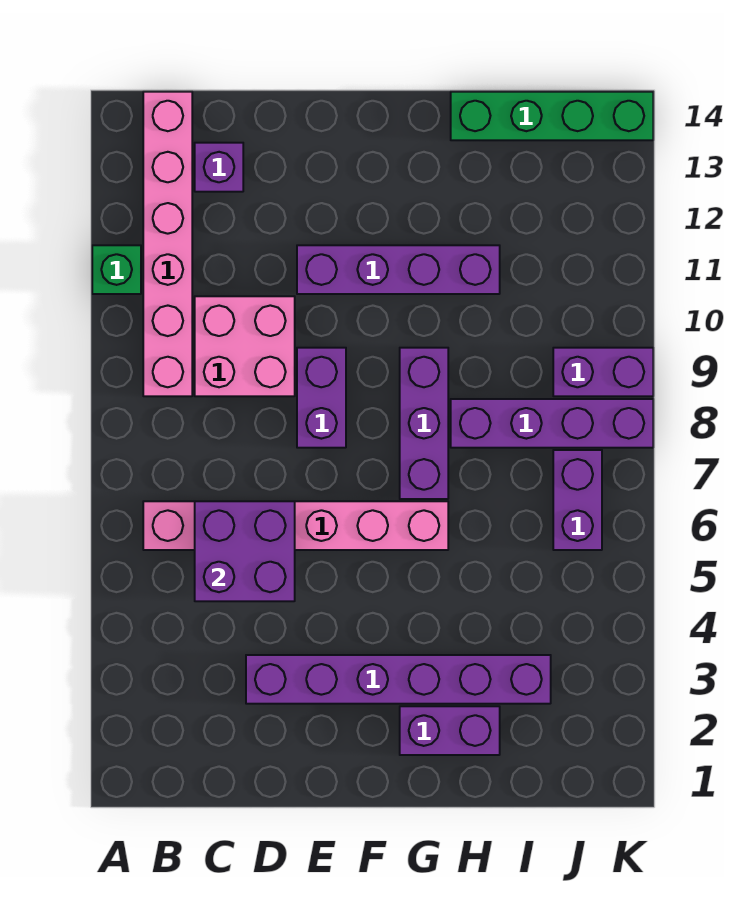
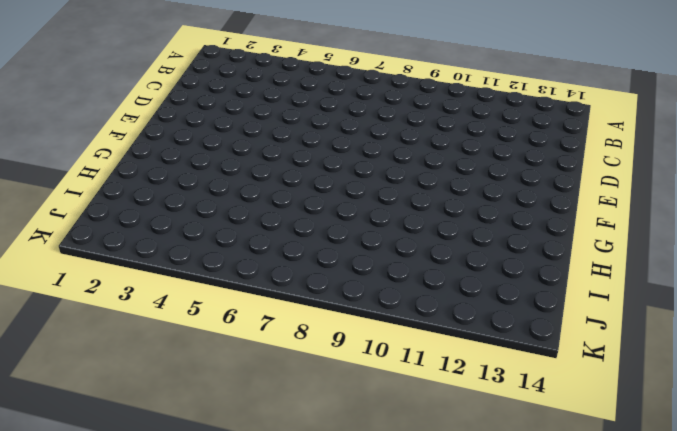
none -> green 1x1 brick [92,245,141,294]
none -> pink 1x6 brick [143,501,448,550]
none -> pink 1x6 brick [143,92,192,396]

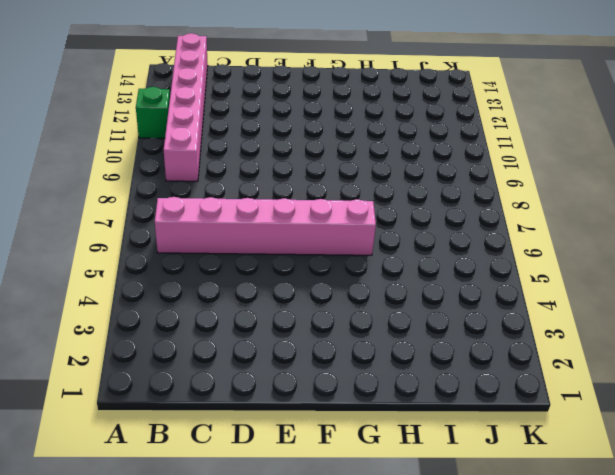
none -> pink 2x2 brick [195,296,295,396]
none -> purple 1x1 brick [195,143,243,192]
none -> purple 1x6 brick [246,655,551,704]

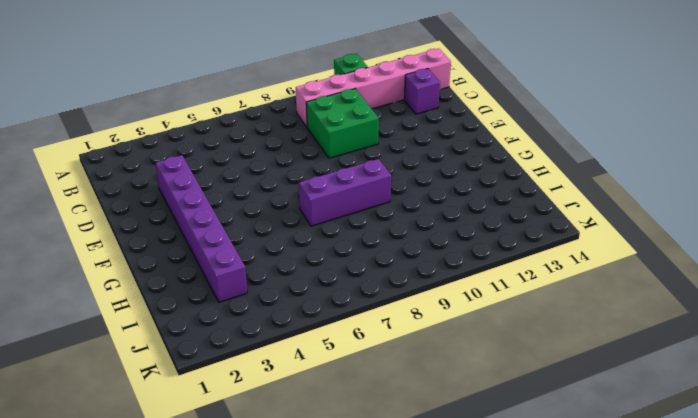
green 2x2 brick [306,89,379,158] -> pink 2x2 brick [195,296,295,396]
none -> pink 1x6 brick [143,501,448,550]
none -> purple 1x2 brick [297,348,346,448]
none -> purple 1x4 brick [297,245,500,294]

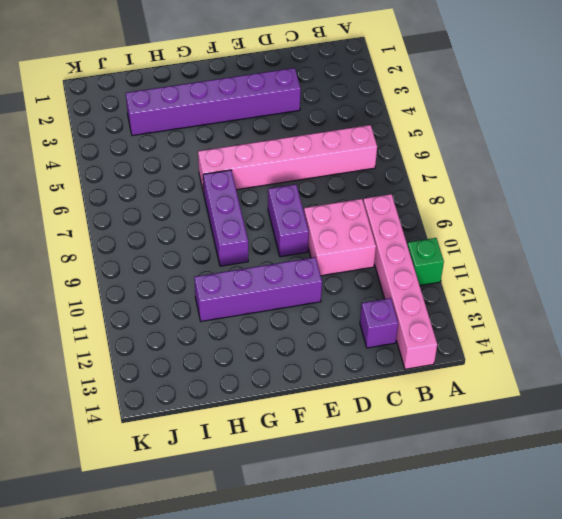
none -> purple 1x2 brick [400,706,500,755]
none -> purple 1x4 brick [451,399,653,448]
none -> green 1x4 brick [451,92,653,140]

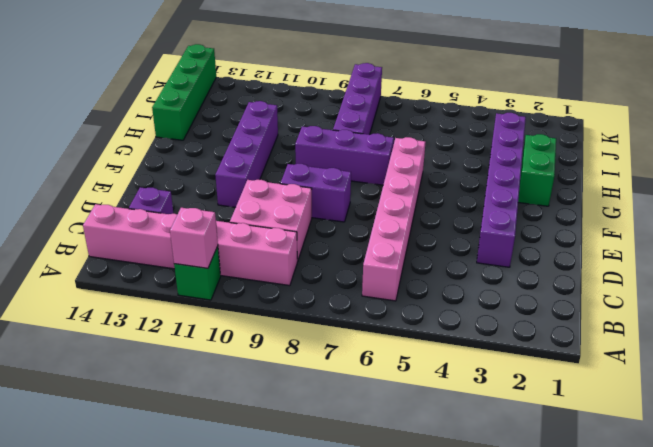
pink 1x1 brick [170,208,218,268] -> none
green 1x2 brick [518,134,556,206] -> purple 1x2 brick [400,706,500,755]
none -> purple 1x2 brick [553,450,602,550]
none -> purple 1x2 brick [553,348,653,396]
none -> purple 2x2 brick [195,501,295,601]

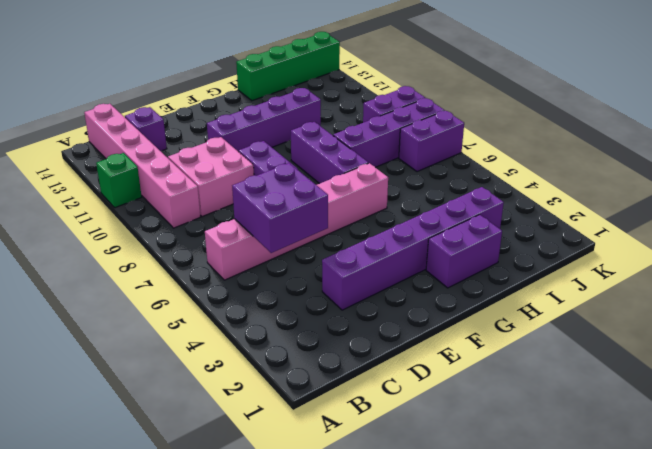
purple 1x2 brick [399,111,464,172] -> purple 1x2 brick turned to [553,450,602,550]

